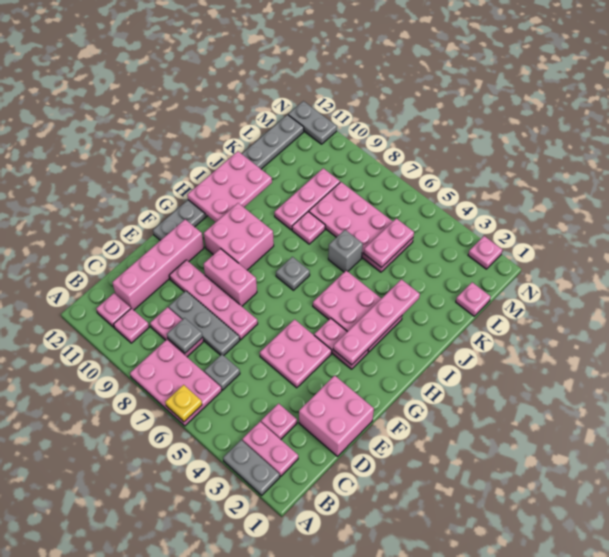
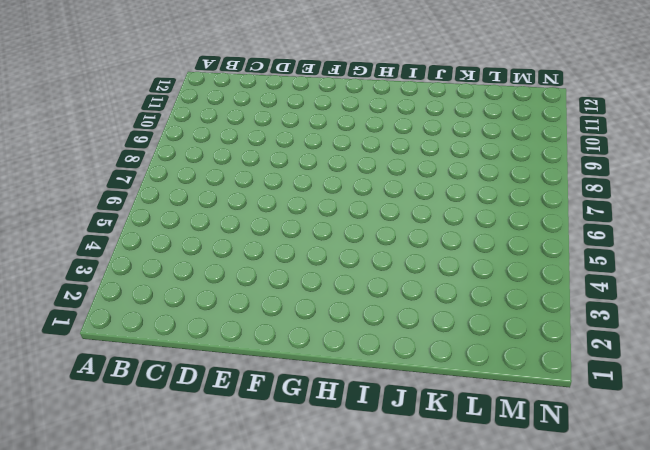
none -> grey 1x2 plate [223,440,280,495]
none -> pink 2x3 plate [130,340,222,426]
none -> pink 1x2 plate [242,422,298,476]
none -> pink 1x1 plate [114,308,149,343]

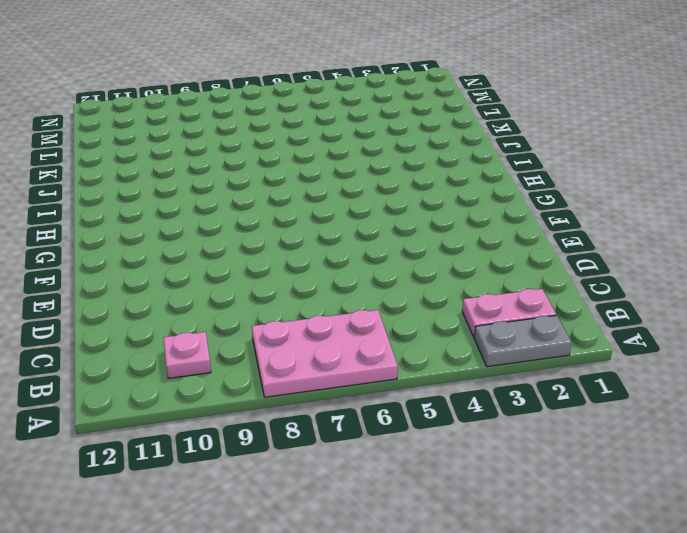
none -> pink 1x1 plate [96,293,131,327]
none -> pink 1x1 plate [261,403,297,439]
none -> grey 1x1 plate [204,355,240,390]
none -> pink 1x2 plate [150,307,203,357]

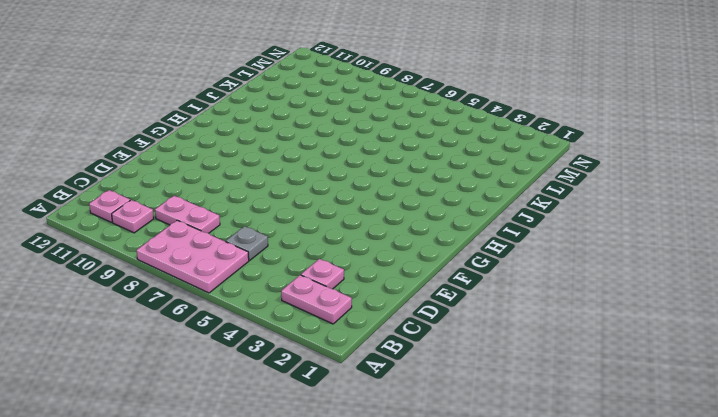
none -> grey 1x2 plate [223,440,280,495]
none -> pink 1x4 brick [112,219,204,310]
none -> pink 2x2 brick [299,376,374,456]
none -> grey 1x3 plate [169,291,240,356]

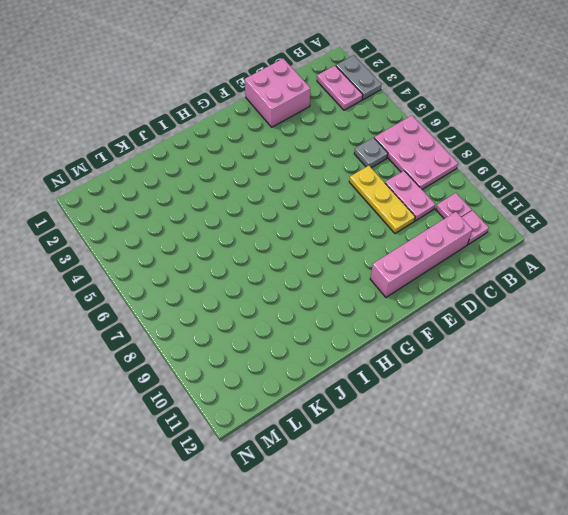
yellow 1x3 plate [349,166,415,233] -> grey 1x3 plate [169,291,240,356]
none -> pink 1x1 plate [261,403,297,439]
none -> pink 2x2 plate [260,319,332,388]
none -> pink 1x4 plate [169,260,258,340]
none -> pink 1x2 brick [203,249,257,306]

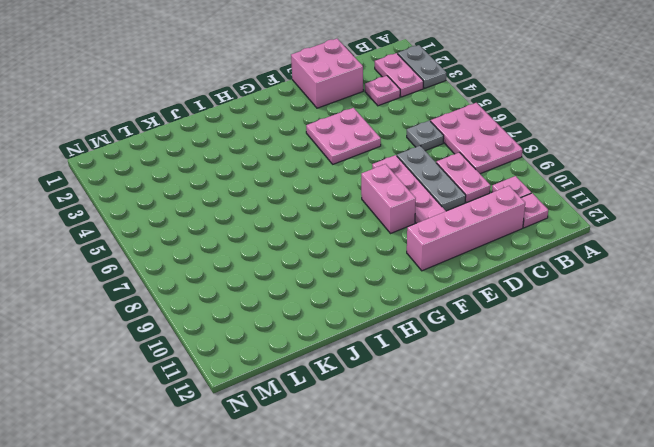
none -> grey 1x8 plate [153,115,304,240]
none -> pink 1x2 plate [314,318,368,369]
none -> pink 2x2 brick [204,203,274,270]
none -> pink 2x3 plate [313,271,402,352]

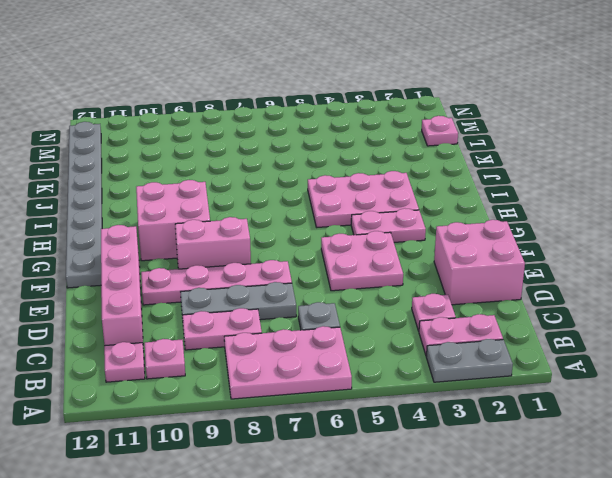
none -> grey 1x1 plate [276,257,310,290]
none -> grey 1x1 brick [328,230,363,272]
none -> pink 1x1 plate [292,212,325,244]
none -> pink 1x3 plate [274,168,340,230]

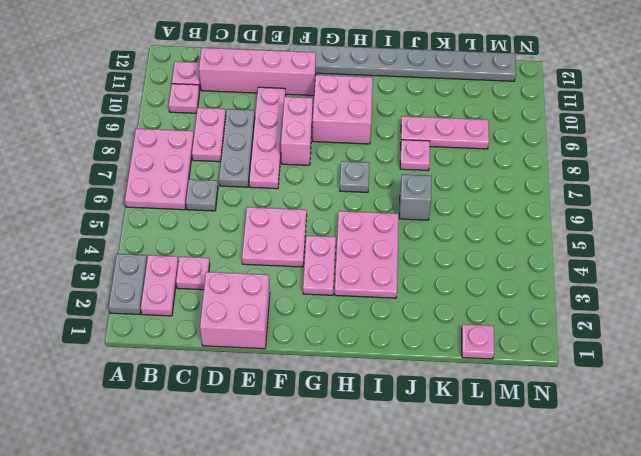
none -> pink 2x4 plate [309,182,413,272]
none -> pink 1x1 plate [468,236,502,269]
none -> grey 1x2 plate [288,101,337,144]
none -> yellow 1x1 plate [165,385,202,422]

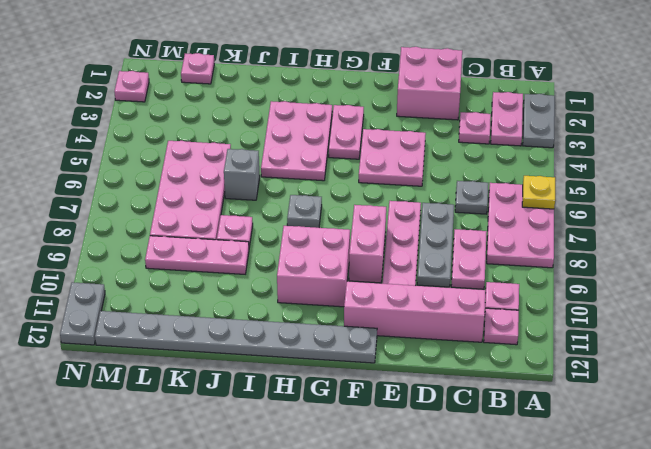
none -> grey 1x1 plate [167,318,203,353]
none -> pink 1x4 plate [333,279,420,365]
none -> pink 2x3 plate [187,151,272,222]
none -> pink 1x2 plate [364,218,414,268]

